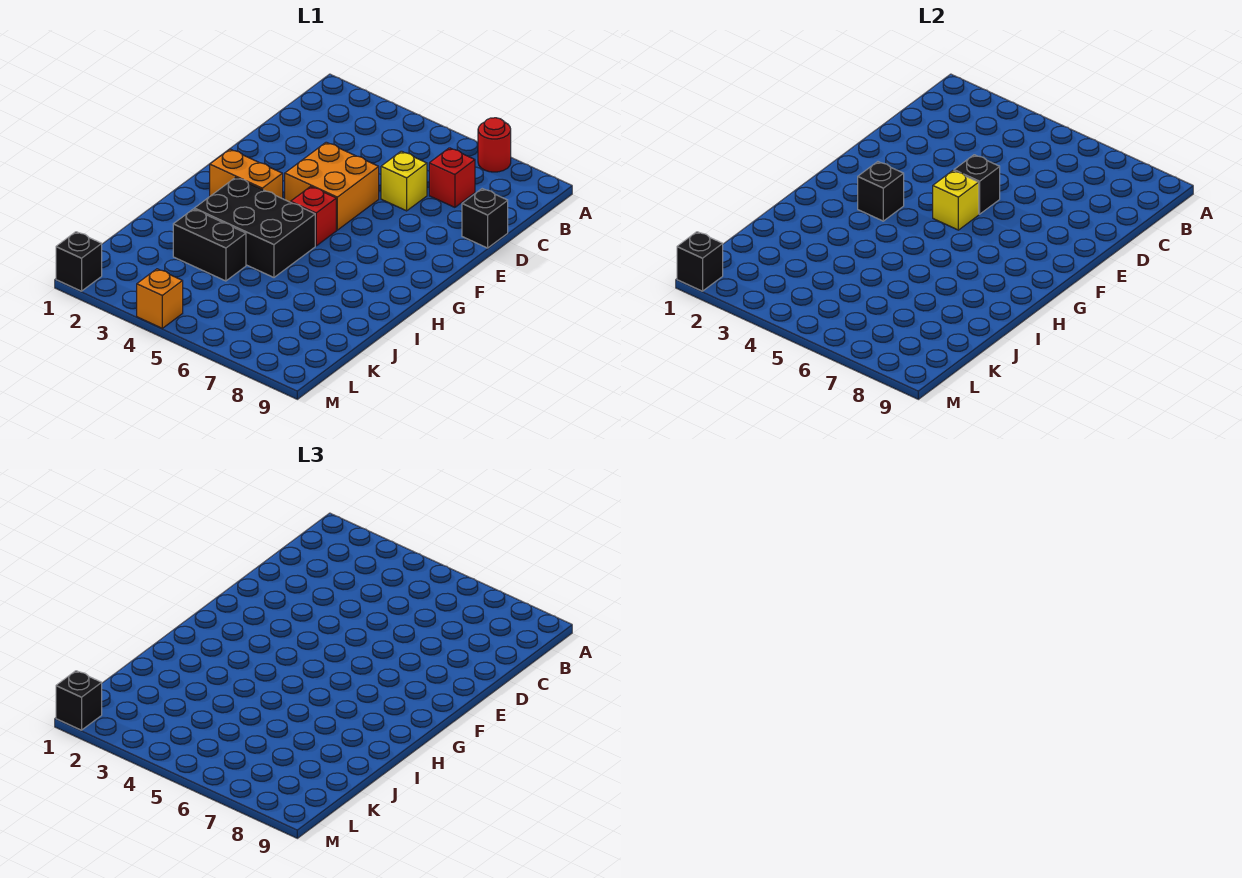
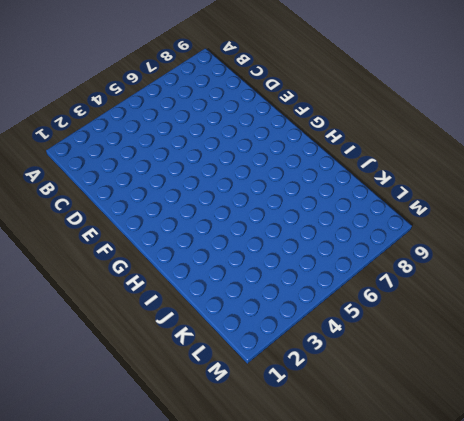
none -> red 1x1 round brick [478,118,511,172]
none -> red 1x1 brick [429,148,475,207]
none -> yellow 1x1 brick [381,151,427,211]

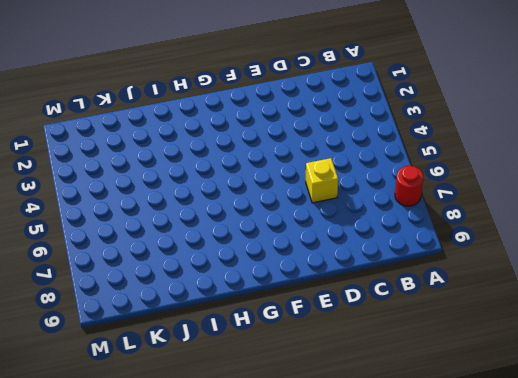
none -> red 1x1 brick [429,148,475,207]
none -> black 1x1 brick [462,189,508,248]
none -> orange 2x2 brick [285,142,379,230]

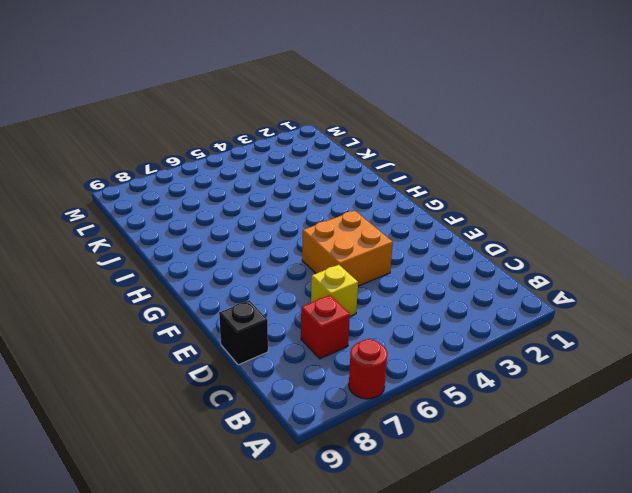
none -> orange 1x2 brick [210,149,283,199]
none -> red 1x1 brick [291,186,336,246]
none -> black 2x3 brick [194,177,315,277]

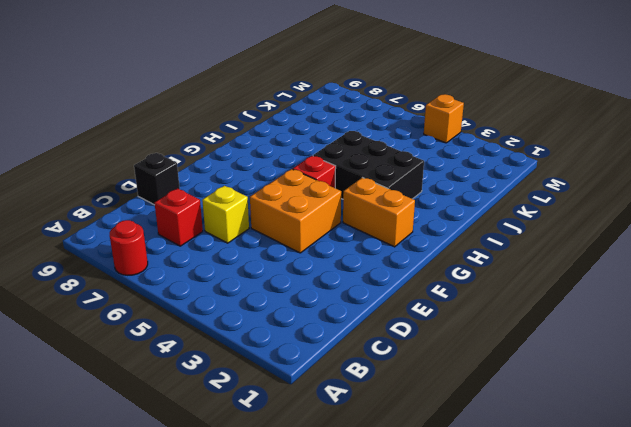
none -> black 1x2 brick [173,209,246,281]
none -> black 1x1 brick [56,232,102,291]
none -> black 1x1 brick [954,155,1000,214]

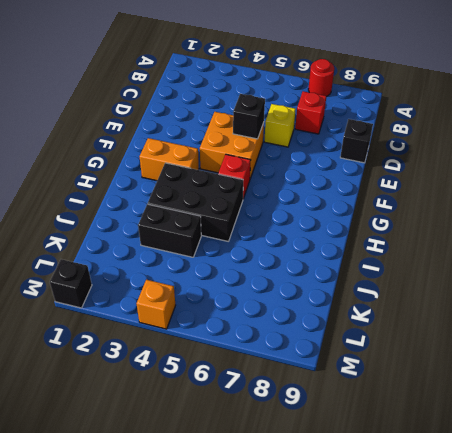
none -> yellow 1x1 brick [933,171,979,230]
none -> black 1x1 brick [858,162,904,221]
none -> black 1x1 brick [677,232,723,291]

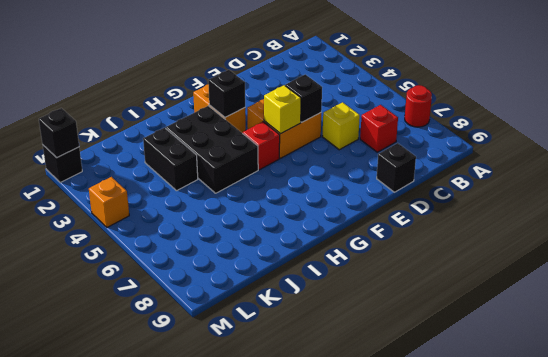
none -> black 1x1 brick [56,671,102,730]

